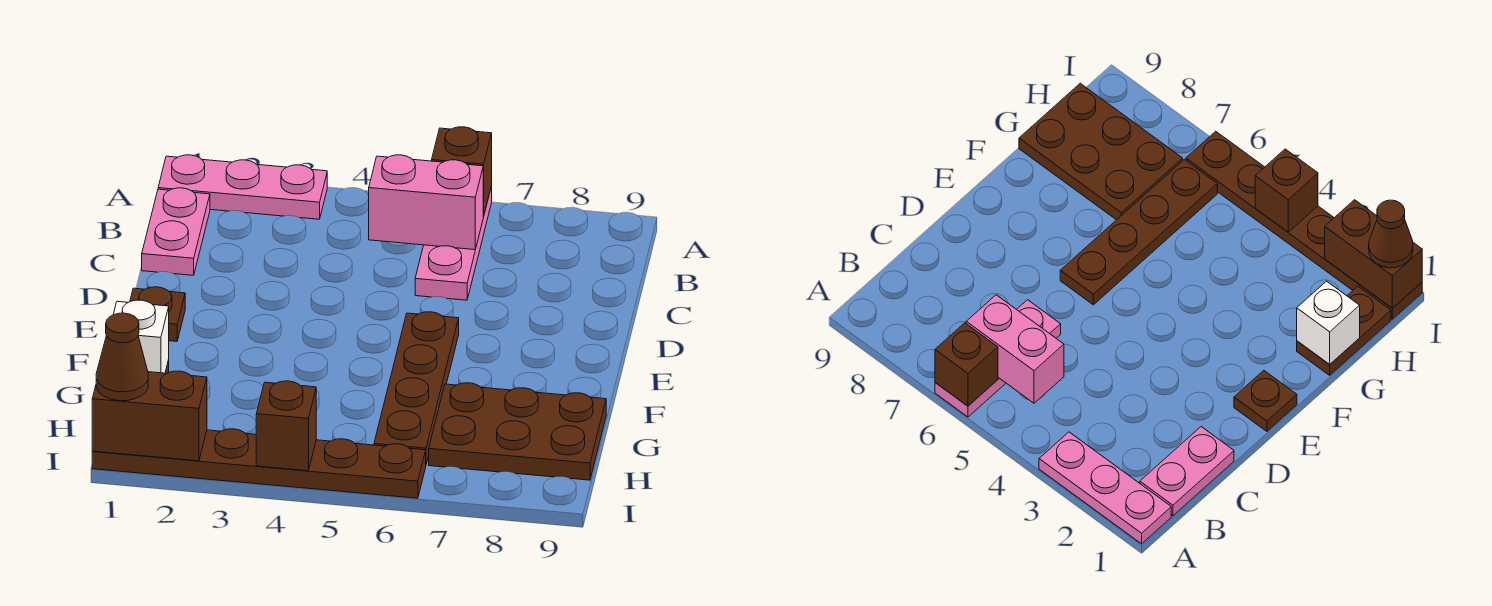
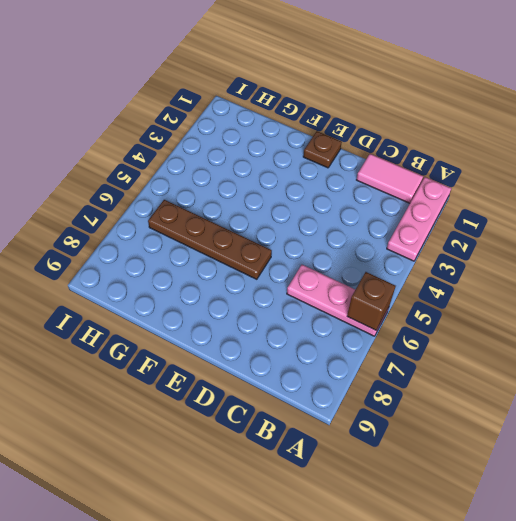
pink 1x2 tile [357,154,423,203] -> pink 1x2 plate [142,188,210,275]
none -> brown 1x2 plate [1297,286,1391,375]
none -> brown 2x3 plate [429,383,606,480]
none -> brown 1x6 plate [92,429,426,498]

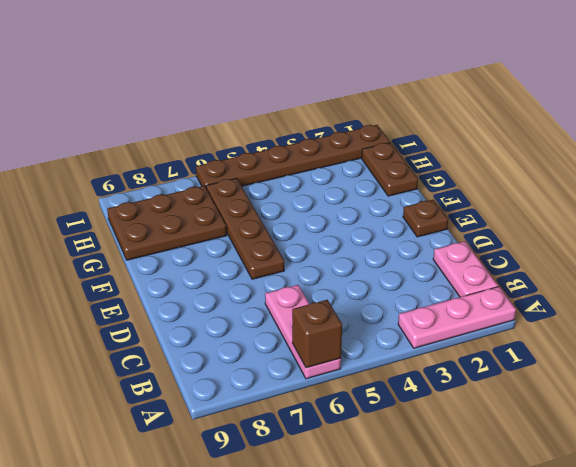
none -> pink 1x2 brick [369,155,484,250]
none -> white 1x1 brick [114,300,169,373]
none -> brown 1x2 brick [92,371,207,461]

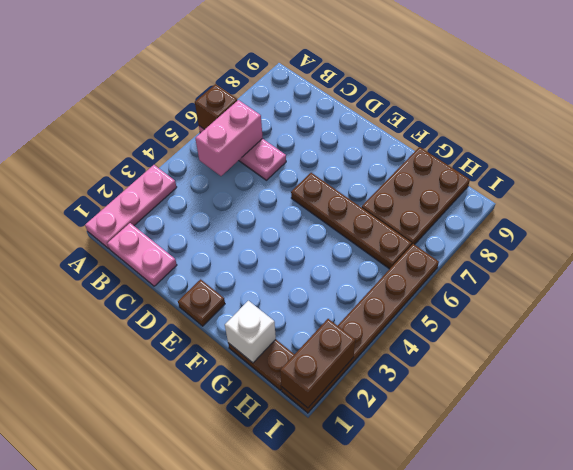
none -> brown 1x1 brick [256,381,316,471]
none -> brown 1x1 cone [96,313,148,401]

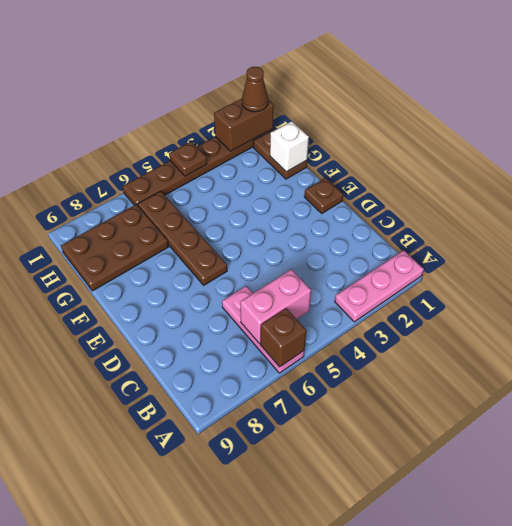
brown 1x1 plate [169,142,207,176] -> brown 1x1 brick [256,381,316,471]
none -> pink 1x2 plate [142,188,210,275]

